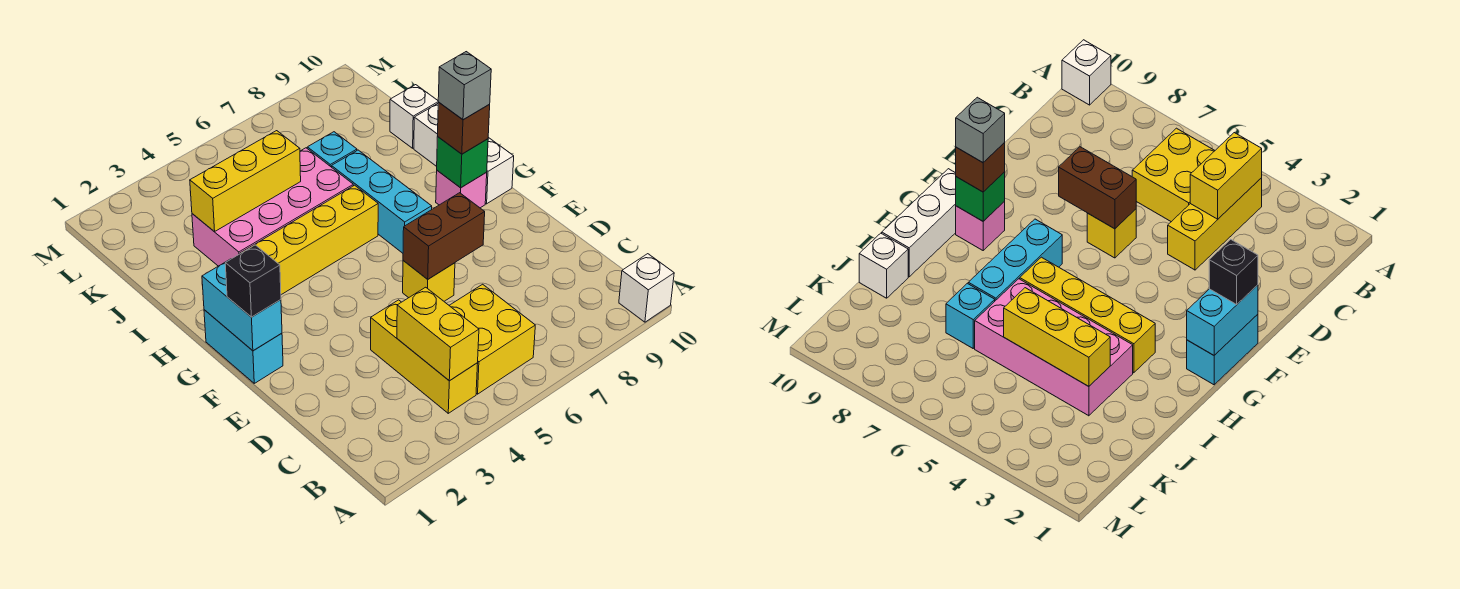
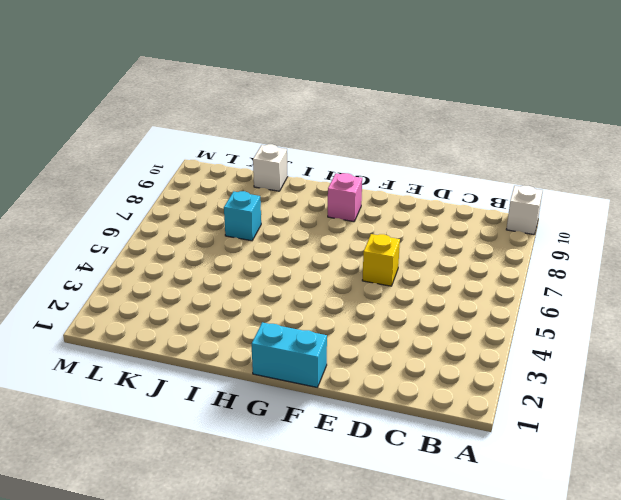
none -> yellow 1x3 brick [371,300,478,413]
none -> yellow 2x2 brick [449,284,535,394]
none -> cyan 1x3 brick [332,150,432,253]

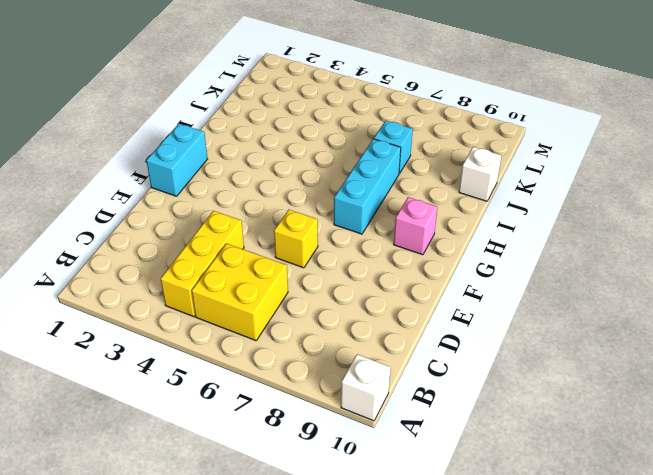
none -> white 1x3 brick [414,104,514,204]
none -> yellow 1x4 brick [241,185,378,295]
none -> pink 2x4 brick [192,148,353,266]

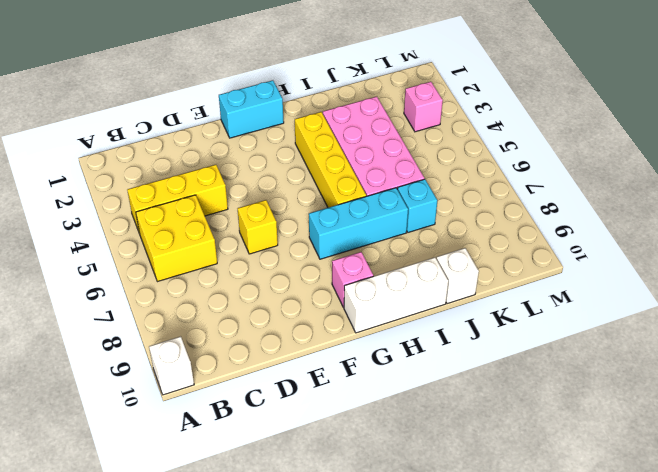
pink 1x1 brick [404,82,443,132] -> none
none -> yellow 1x2 brick [397,287,479,381]
none -> brown 1x2 brick [403,193,485,279]
none -> cyan 1x2 brick [202,260,282,351]

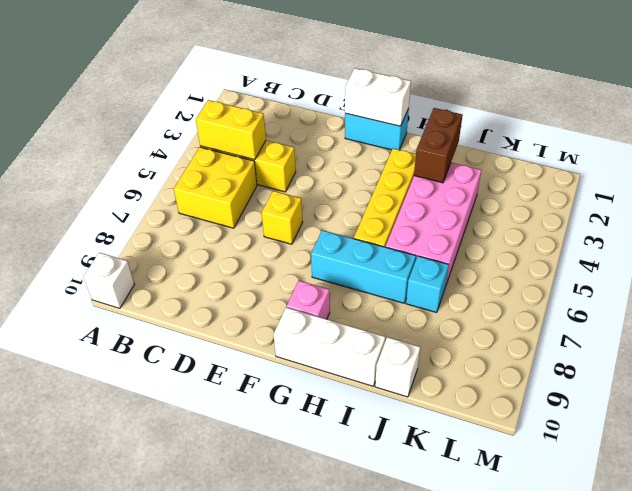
white 1x2 brick [345,68,411,126] -> cyan 1x2 brick [202,260,282,351]
brown 1x2 brick [414,108,463,183] -> brown 1x2 brick moved to [403,193,485,279]
none -> green 1x1 brick [437,137,488,188]
none -> yellow 1x3 brick [190,131,301,232]
none -> black 1x1 brick [225,245,281,317]

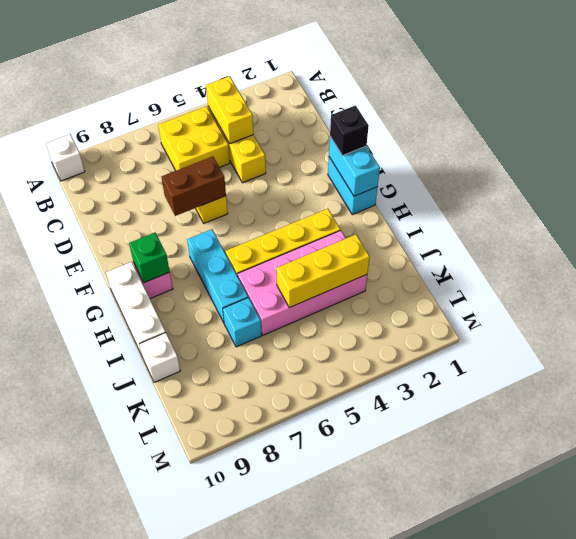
none -> brown 1x1 brick [438,102,490,154]
none -> grey 1x1 brick [438,52,491,120]

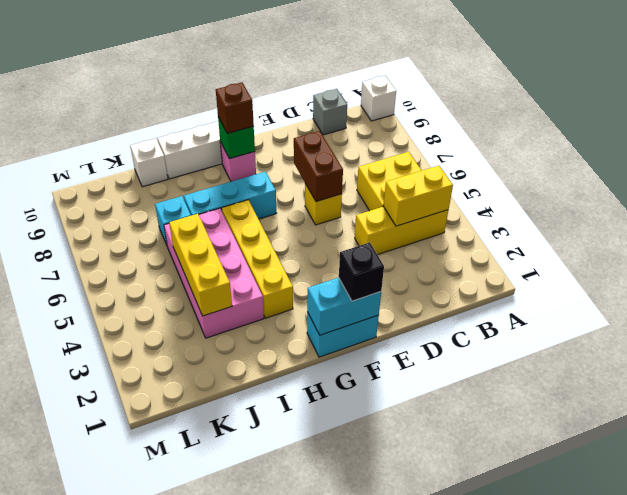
grey 1x1 brick [313,89,347,135] -> grey 1x1 brick moved to [438,52,491,120]

